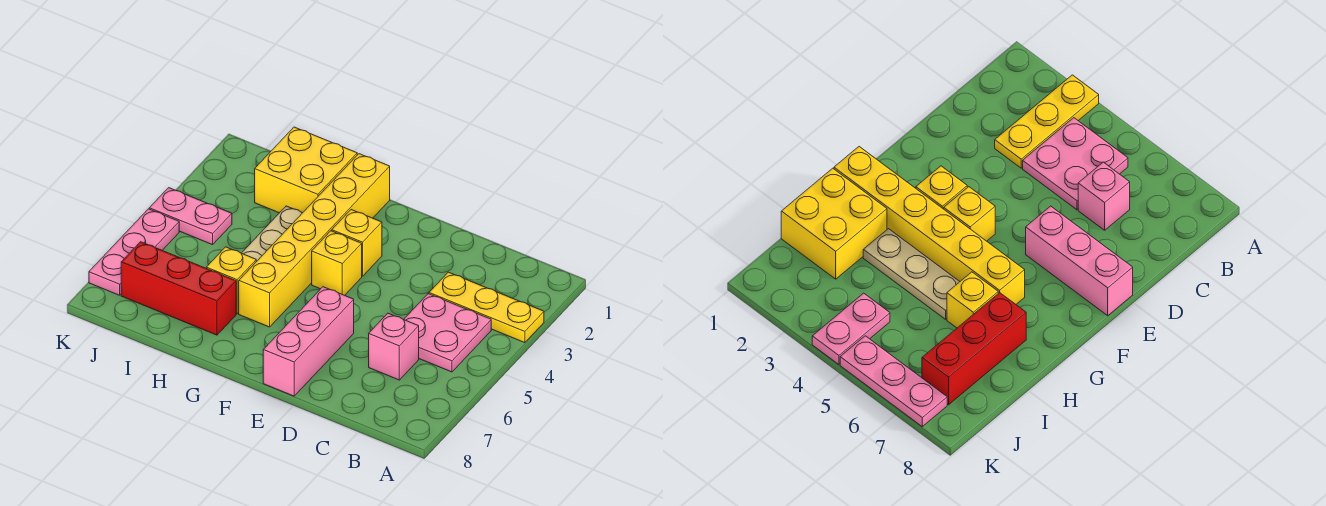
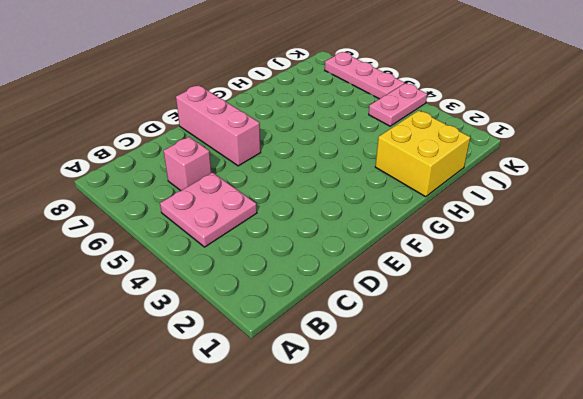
none -> yellow 1x3 plate [429,272,544,343]
none -> yellow 1x1 brick [332,210,382,276]
none -> yellow 1x1 brick [312,231,362,295]

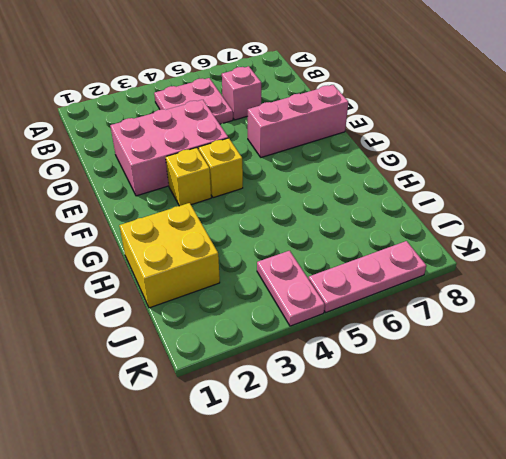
pink 2x3 brick [110,100,228,196] -> none
none -> yellow 1x3 plate [429,272,544,343]
none -> yellow 1x6 brick [239,154,390,327]
none -> tan 1x3 plate [242,206,302,262]

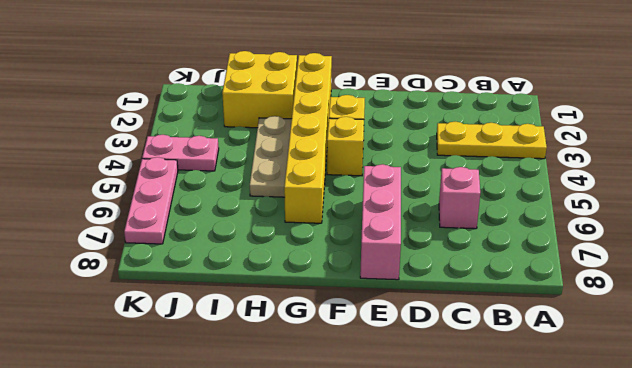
none -> pink 2x2 plate [404,294,491,372]
none -> yellow 1x1 brick [206,247,256,314]
none -> red 1x3 brick [121,242,236,335]

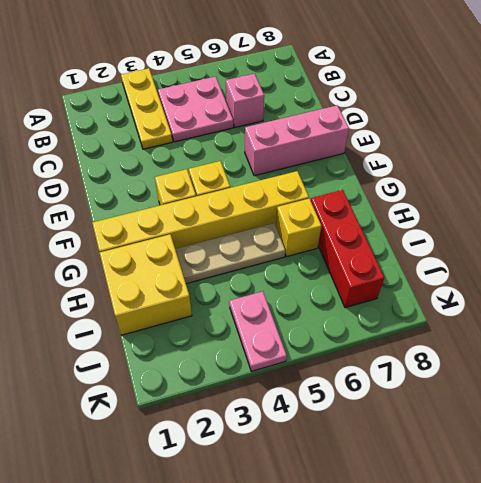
none -> pink 1x3 plate [89,209,179,295]

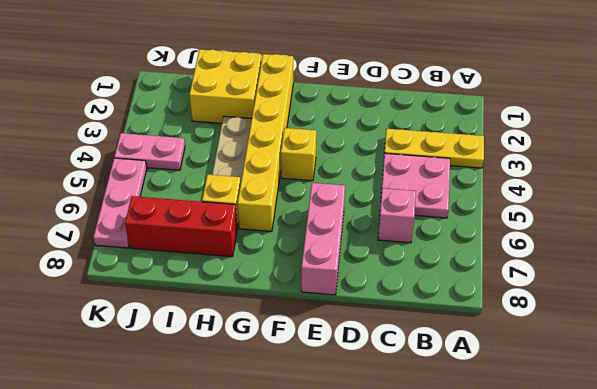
none -> yellow 1x1 brick [332,210,382,276]

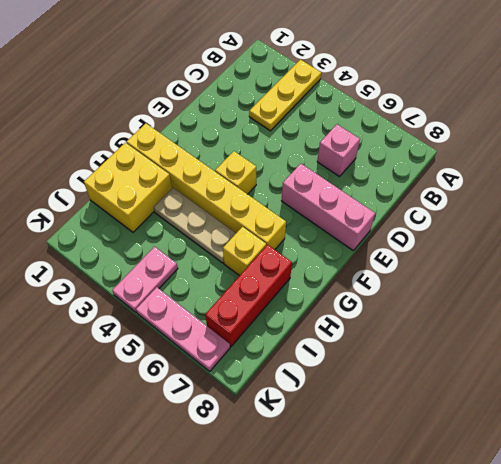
none -> pink 2x2 plate [404,294,491,372]
none -> yellow 1x1 brick [332,210,382,276]

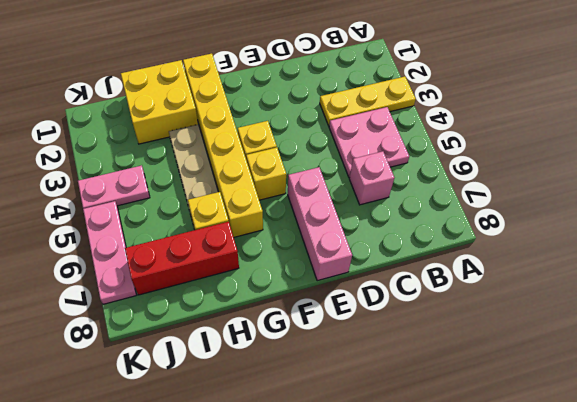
yellow 1x1 brick [246,148,286,200] -> yellow 1x1 brick moved to [332,210,382,276]

